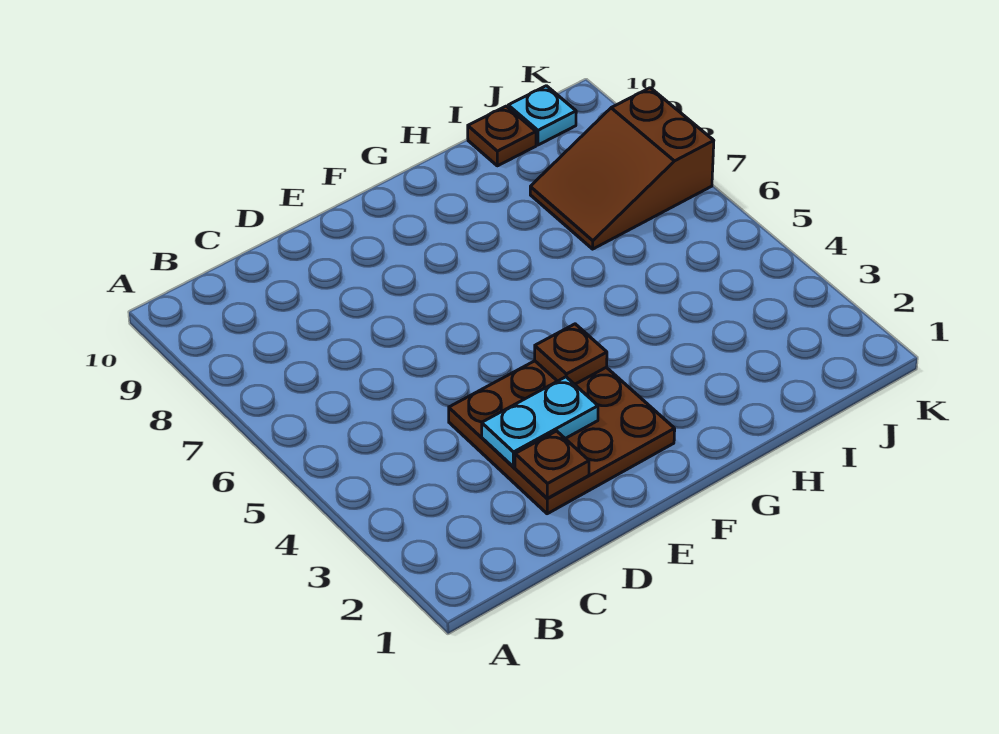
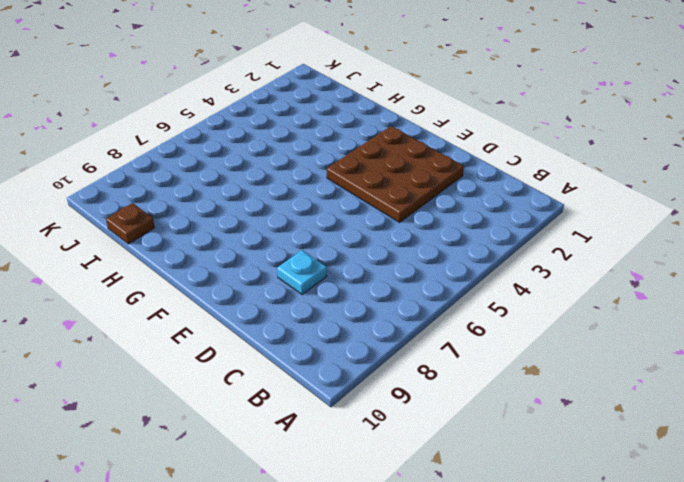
cyan 1x1 plate [277,250,327,294] -> cyan 1x1 plate moved to [508,86,576,145]
none -> brown 2x3 slope [530,88,714,249]
none -> brown 1x1 plate [515,431,589,498]

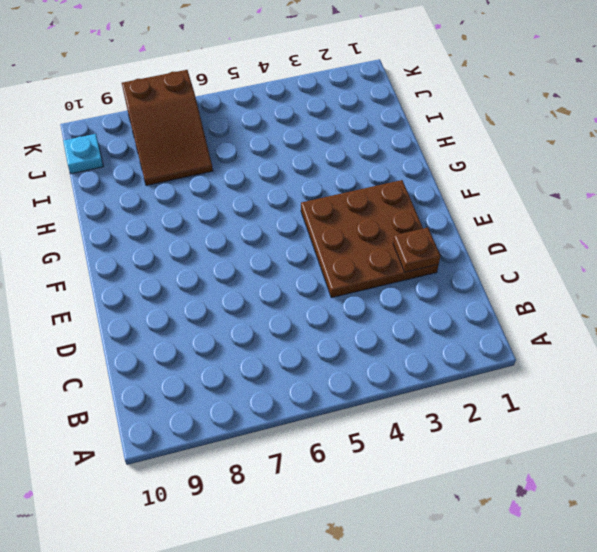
none -> brown 1x1 plate [468,106,536,166]
none -> cyan 1x2 plate [482,377,598,467]

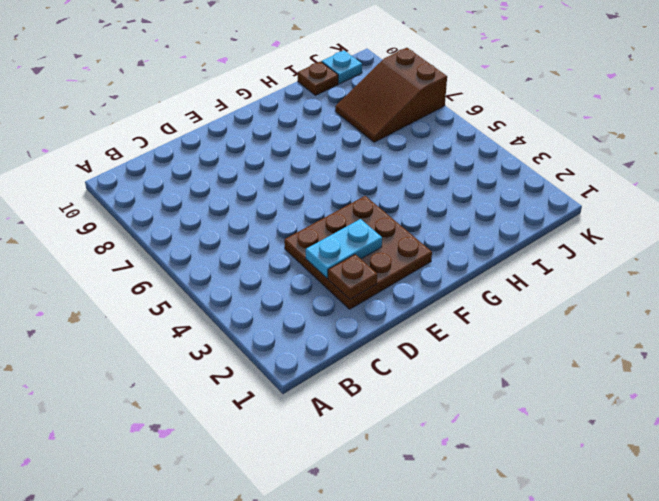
none -> brown 1x1 plate [535,324,607,384]

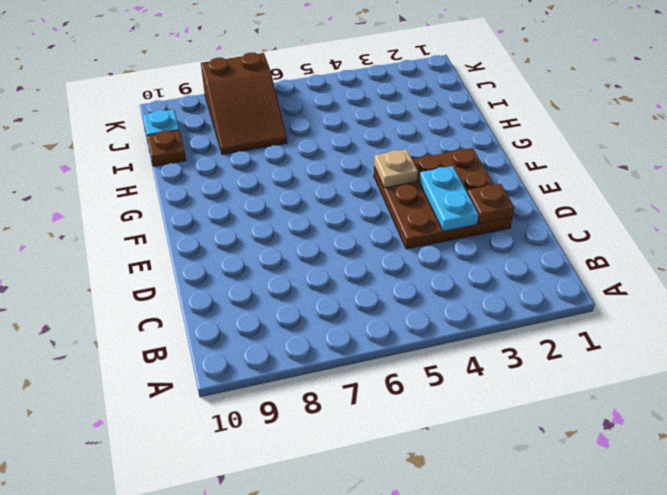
tan 1x1 plate [374,149,418,188] -> brown 1x1 plate [535,324,607,384]

